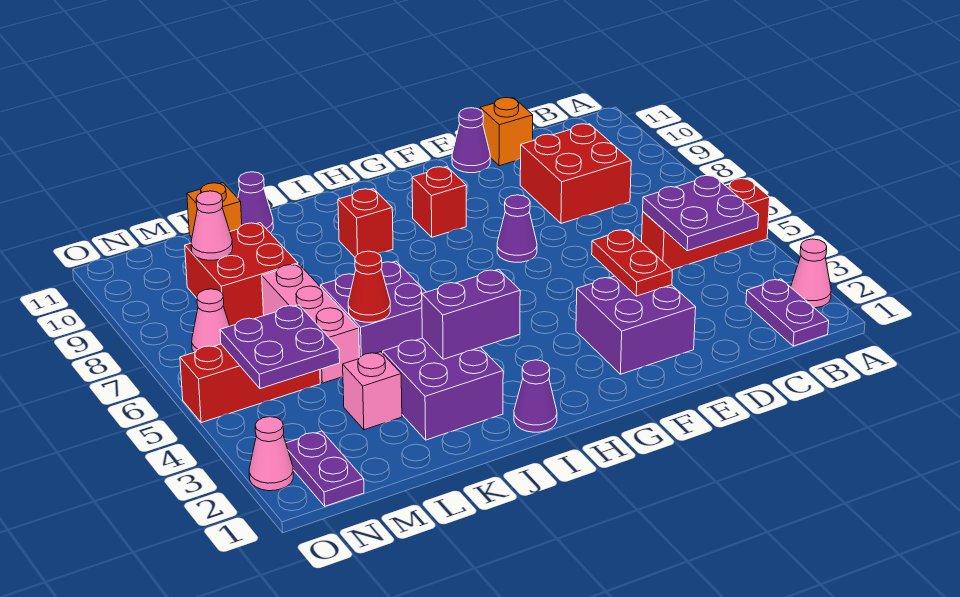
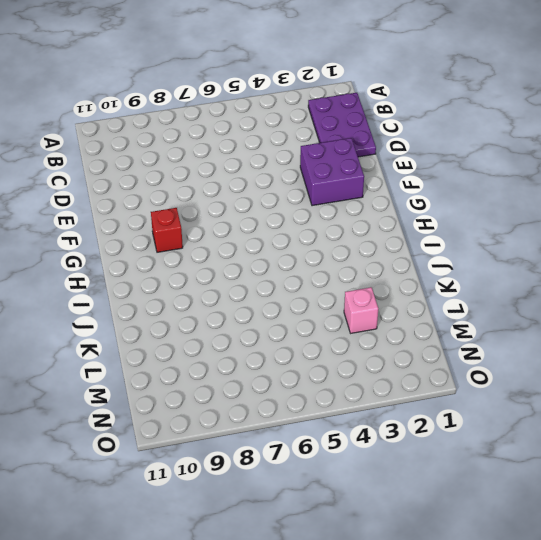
purple 2x3 plate [308,93,376,157] -> purple 1x2 plate [746,279,829,346]
none -> pink 1x1 cone [791,239,831,308]
none -> red 1x3 brick [642,178,770,270]
none -> red 2x2 brick [520,124,631,223]

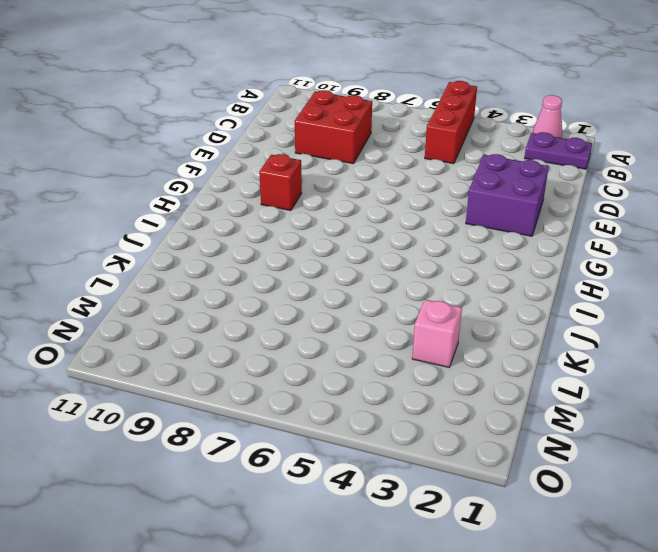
none -> orange 1x1 brick [480,98,533,166]
none -> purple 1x1 cone [452,108,490,173]
none -> purple 1x1 cone [497,195,537,262]

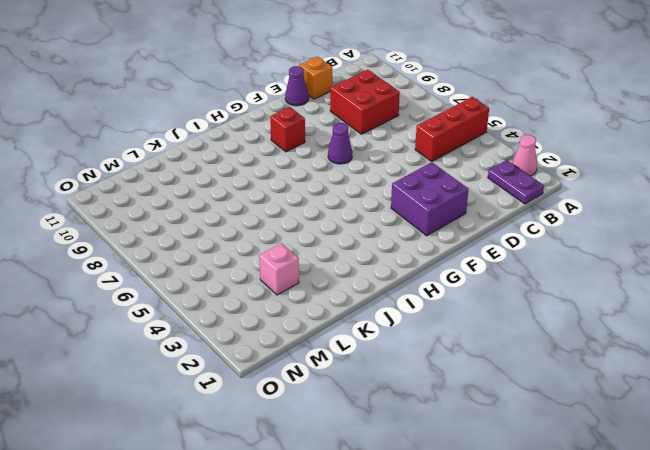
none -> purple 1x1 cone [514,360,557,432]
none -> red 1x1 brick [338,189,393,257]
none -> purple 2x2 brick [383,338,503,440]

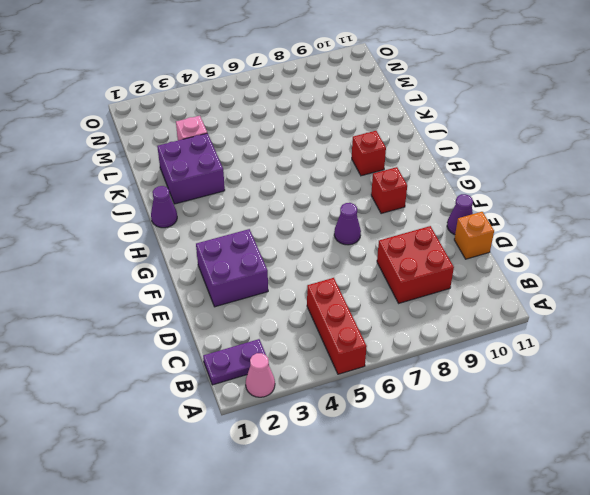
none -> purple 2x2 brick [321,261,426,358]
none -> purple 1x1 cone [238,172,273,233]
none -> pink 1x3 brick [262,264,359,383]

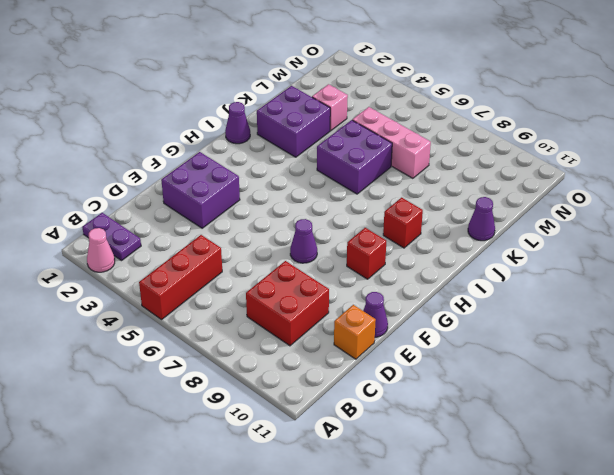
none -> red 2x2 brick [185,223,298,326]
none -> orange 1x1 brick [187,183,242,237]
none -> red 1x3 brick [180,344,320,423]

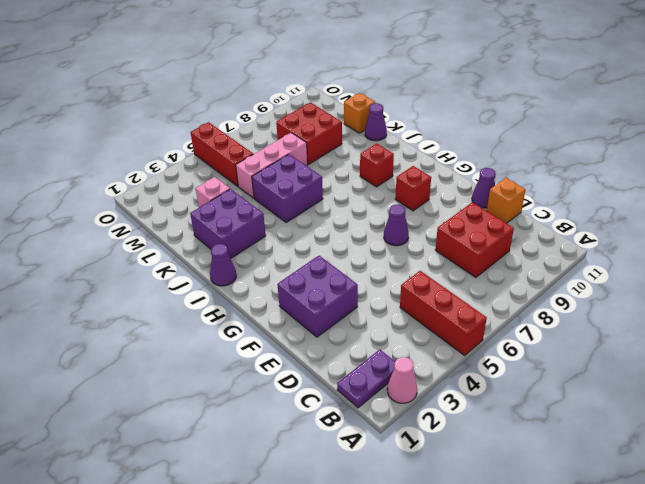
none -> purple 1x2 plate [286,431,364,506]
none -> pink 1x1 cone [192,289,230,352]
none -> pink 1x1 cone [249,417,293,491]

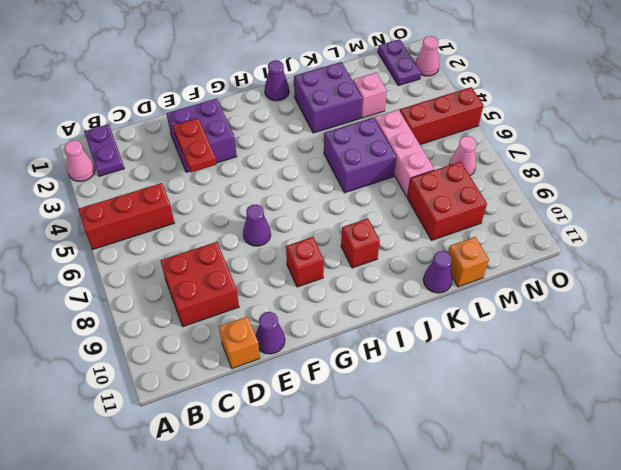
none -> purple 2x2 plate [643,175,759,251]
none -> purple 1x2 brick [422,269,520,359]
none -> red 1x1 cone [348,251,390,322]

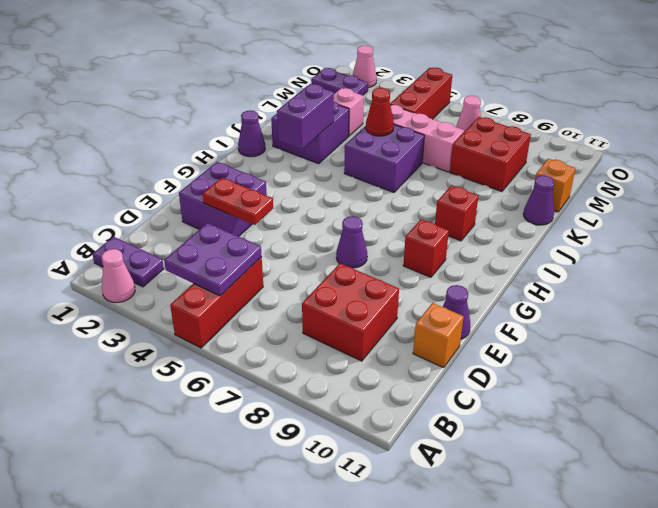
none -> purple 2x2 plate [220,305,340,389]
none -> pink 1x1 cone [191,191,233,260]

